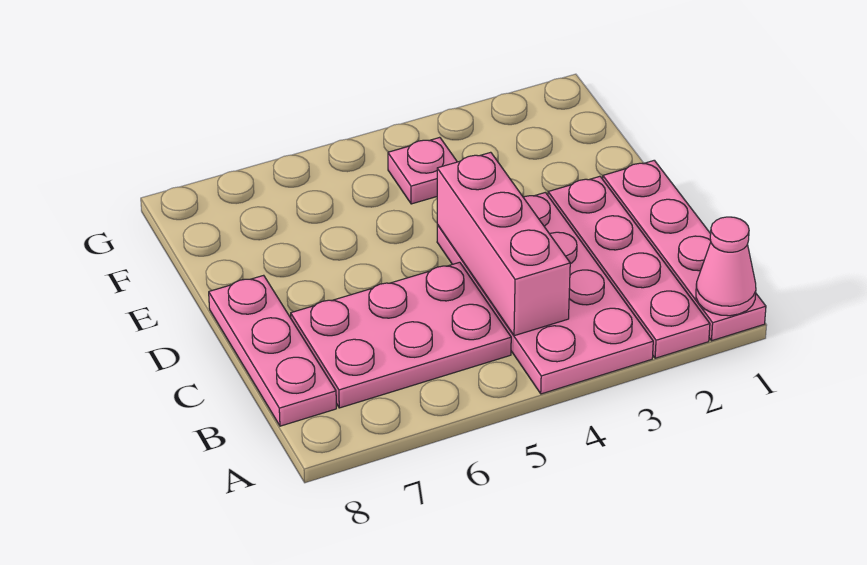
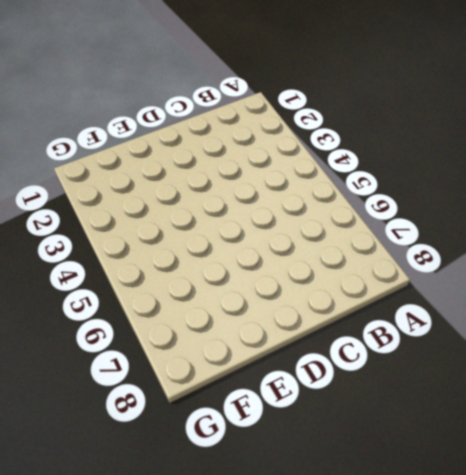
none -> pink 1x4 plate [603,160,766,341]
none -> pink 1x4 plate [548,176,710,358]

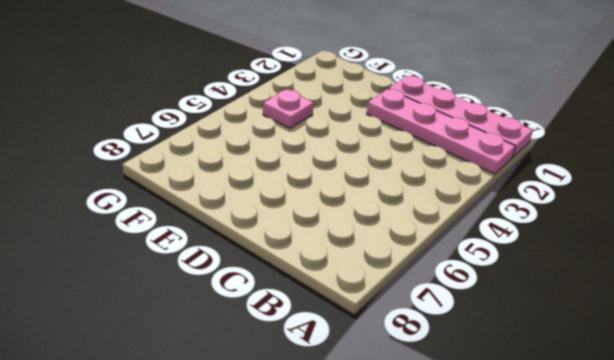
none -> pink 2x4 plate [437,192,653,394]
none -> pink 2x3 plate [291,262,511,408]

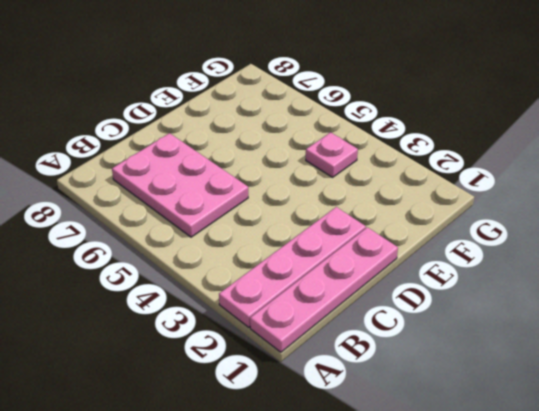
none -> pink 2x4 plate [437,192,653,394]
none -> pink 1x3 plate [209,275,336,426]

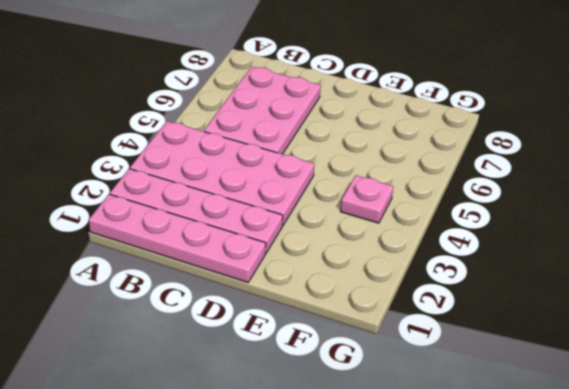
none -> pink 1x3 plate [209,275,336,426]
none -> pink 1x1 cone [696,217,756,316]

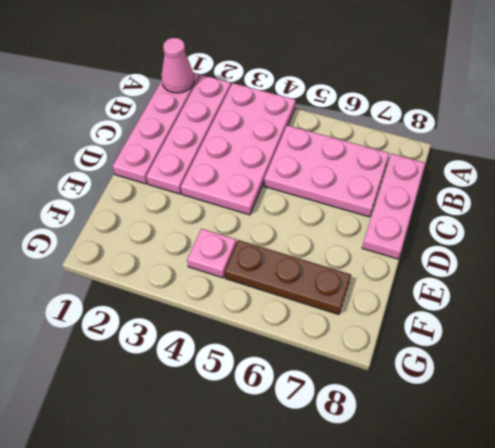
brown 1x3 plate [225,240,351,315] -> none
none -> pink 1x3 brick [437,152,570,336]

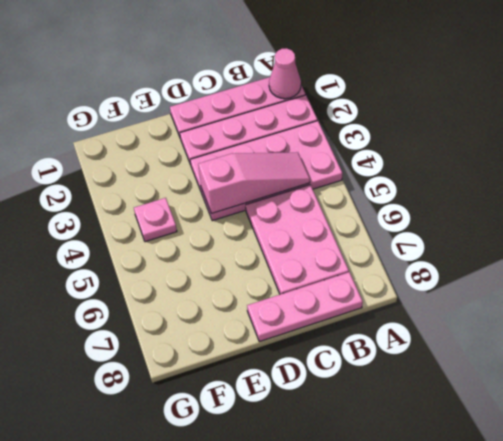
pink 1x3 slope [198,152,310,214] -> pink 1x3 brick [437,152,570,336]

